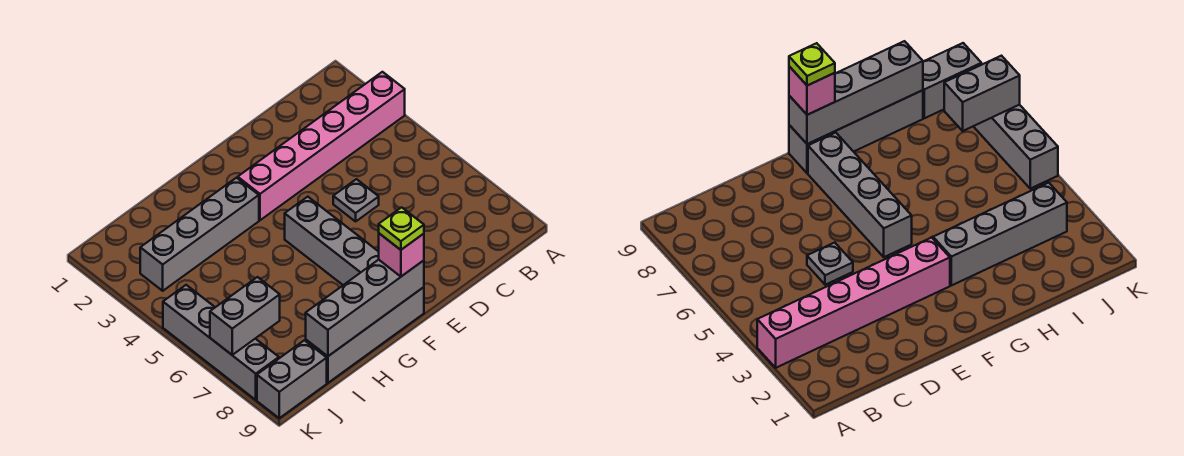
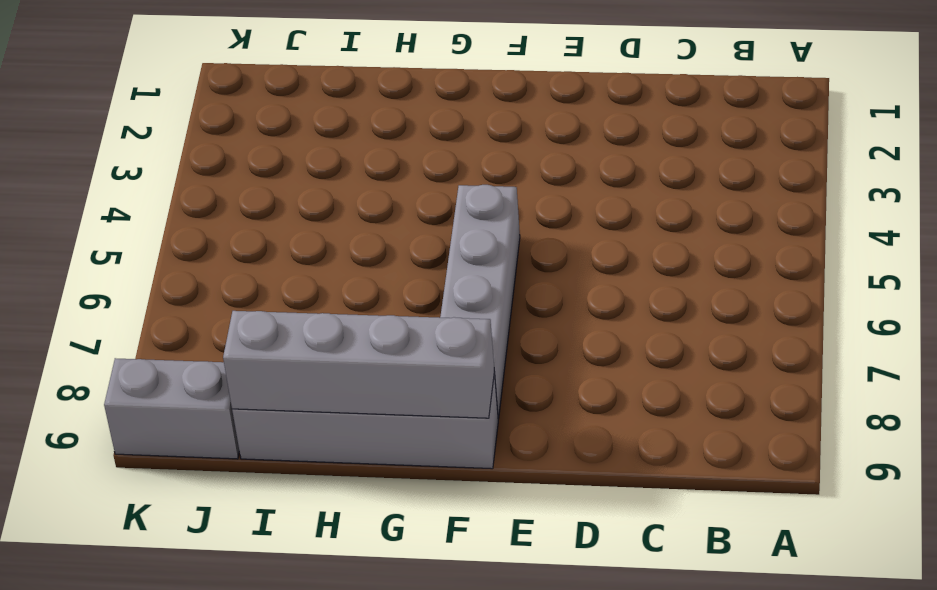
none -> pink 1x6 brick [238,72,405,220]
none -> grey 1x1 plate [333,179,379,221]

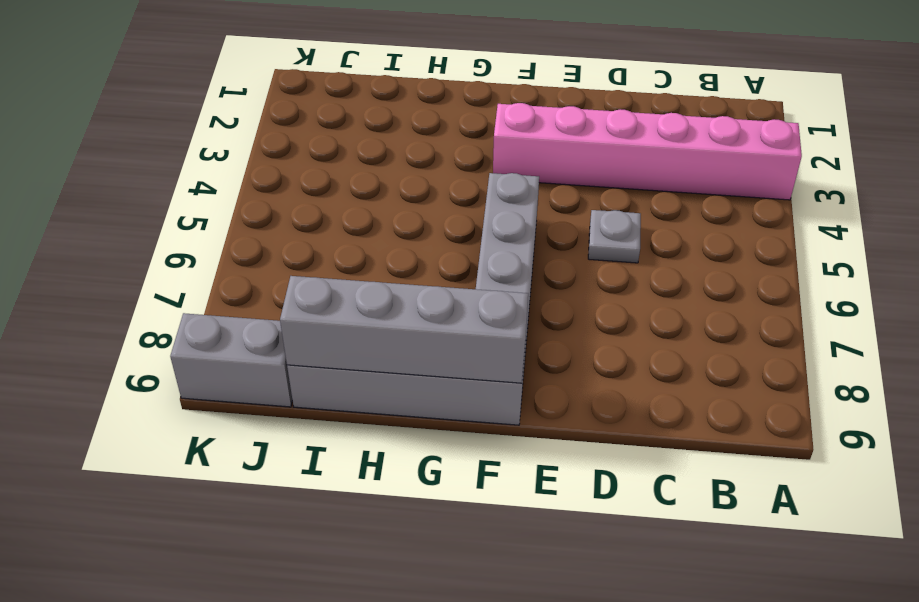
none -> grey 1x4 brick [140,178,259,291]
none -> grey 1x4 brick [163,285,279,400]

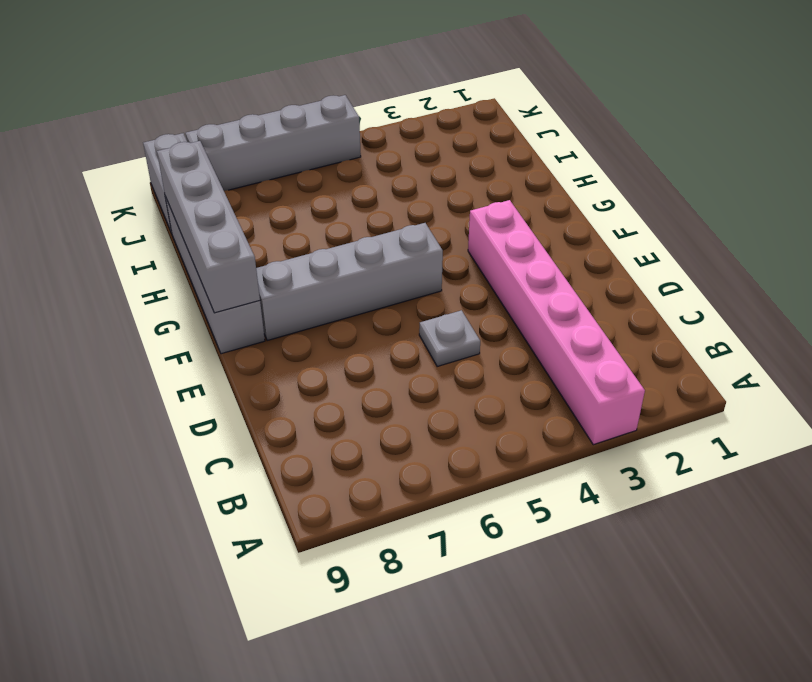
none -> grey 1x4 brick [140,178,259,291]
none -> grey 1x2 brick [210,277,280,355]

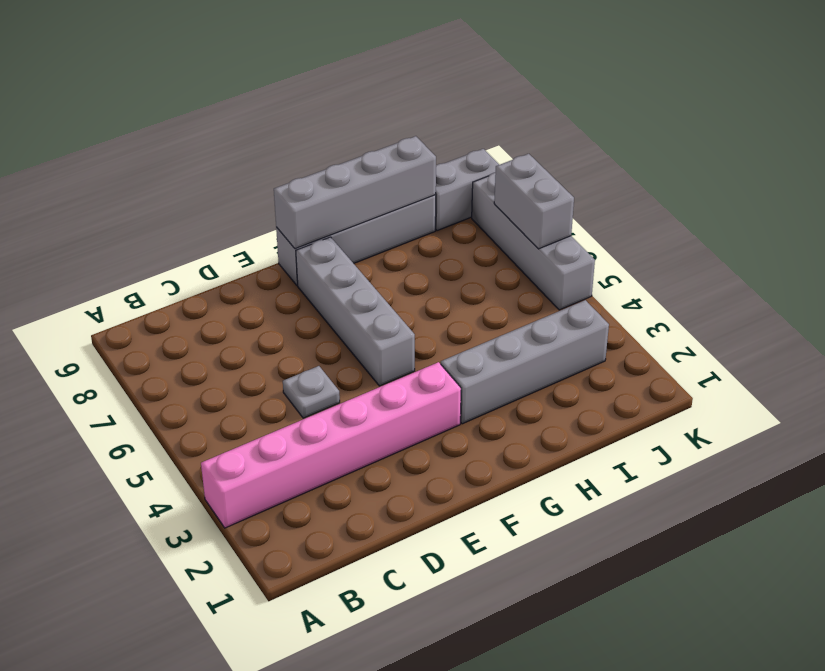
grey 1x2 brick [494,154,574,249] -> grey 1x2 brick turned to [210,277,280,355]
none -> pink 1x1 brick [379,233,424,277]
none -> lime 1x1 plate [379,207,424,250]

